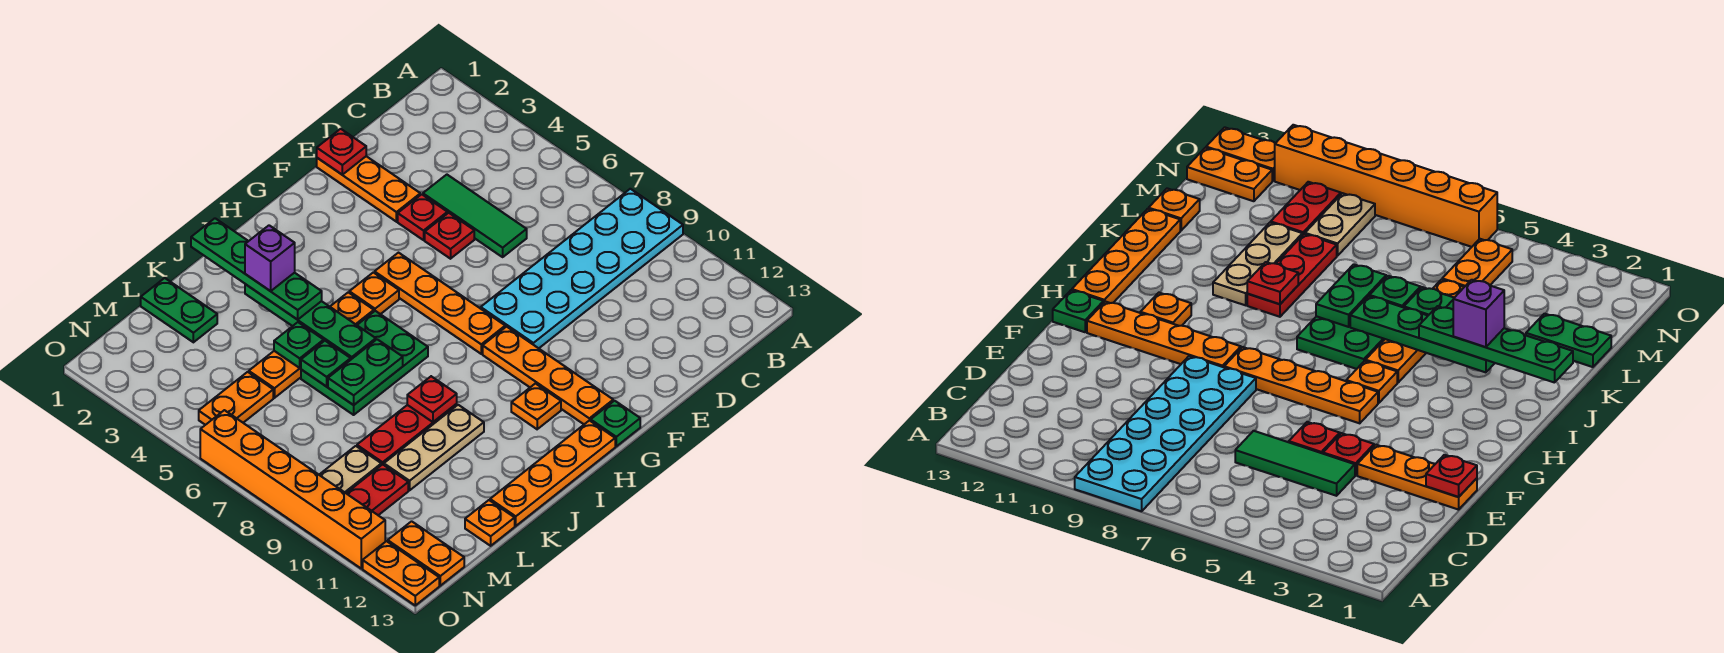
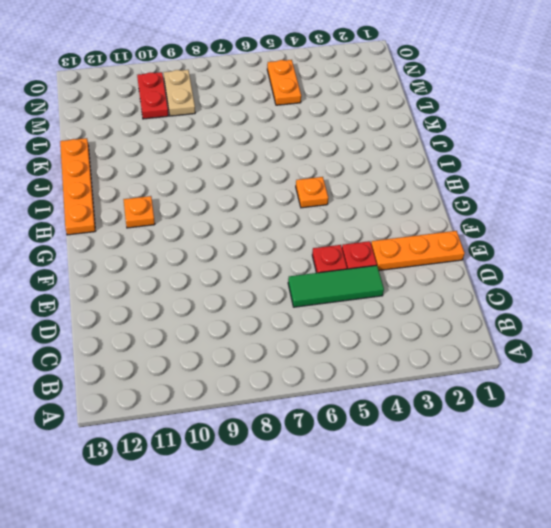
none -> cyan 2x6 plate [481,189,683,348]
none -> orange 1x4 plate [375,253,505,354]
none -> orange 1x4 plate [483,327,613,424]
none -> green 1x1 plate [591,401,640,446]

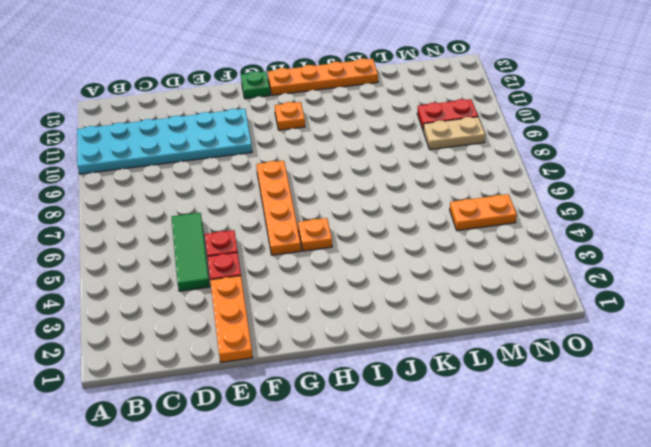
cyan 2x6 plate [77,109,252,174] -> cyan 2x6 plate moved to [481,189,683,348]
none -> orange 1x4 plate [483,327,613,424]
none -> orange 1x4 plate [249,292,374,398]
none -> green 2x3 plate [301,311,428,415]
none -> red 1x3 plate [357,404,457,465]

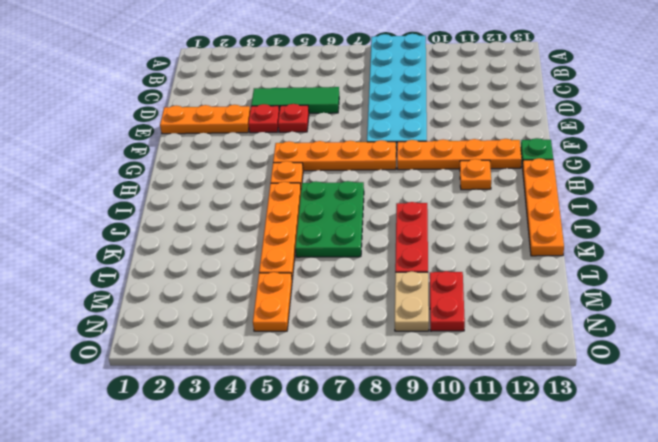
none -> tan 1x3 plate [384,405,484,490]
none -> green 1x2 plate [141,278,217,342]
none -> orange 1x1 plate [465,500,515,546]
none -> orange 1x2 plate [388,521,464,586]

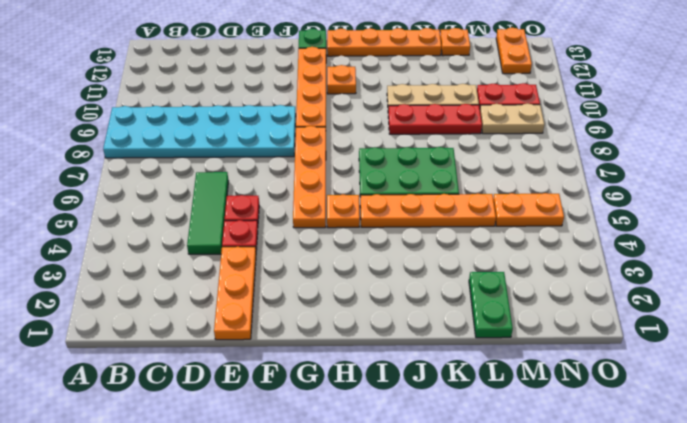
none -> orange 1x6 brick [200,410,385,568]
none -> orange 1x2 plate [363,541,439,605]
none -> red 1x1 plate [317,129,366,175]
none -> green 1x4 plate [245,284,376,359]

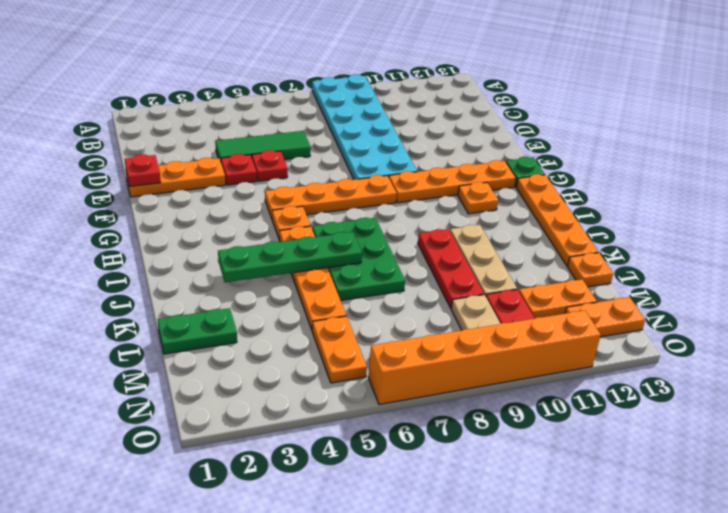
orange 1x2 plate [519,279,597,318] -> orange 1x2 plate moved to [363,541,439,605]
none -> green 1x2 plate [328,339,403,405]
none -> red 1x1 plate [407,376,457,422]
none -> green 1x1 plate [274,322,324,368]
none -> green 1x1 plate [301,341,351,387]

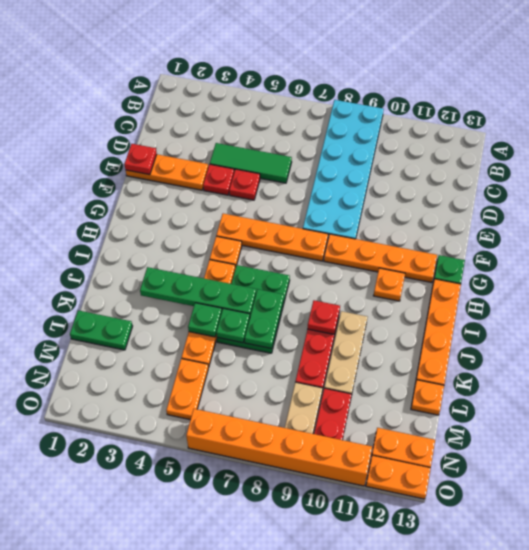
none -> green 1x4 plate [191,218,322,320]
none -> purple 1x1 brick [245,225,295,291]

